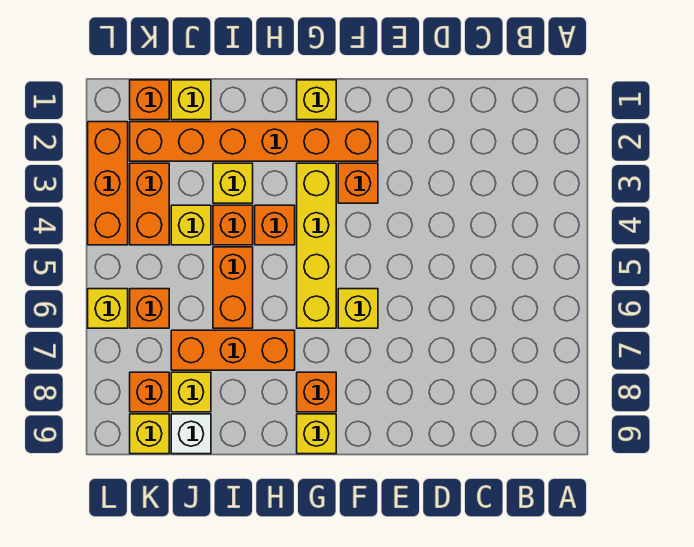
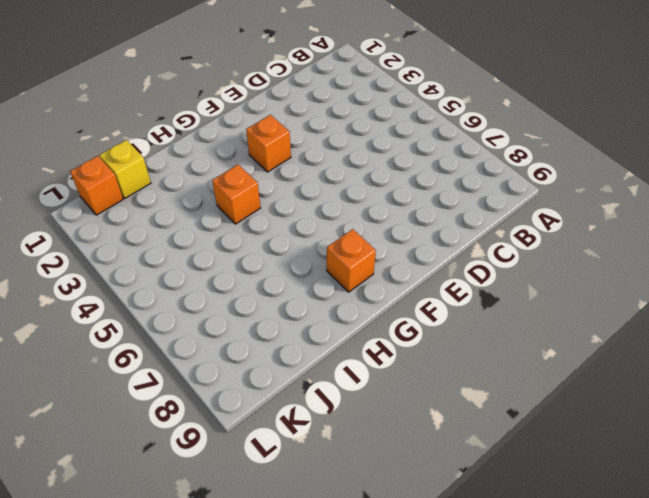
none -> orange 1x6 brick [130,122,378,161]
none -> yellow 1x1 brick [338,289,378,328]
none -> yellow 1x1 brick [297,80,336,120]

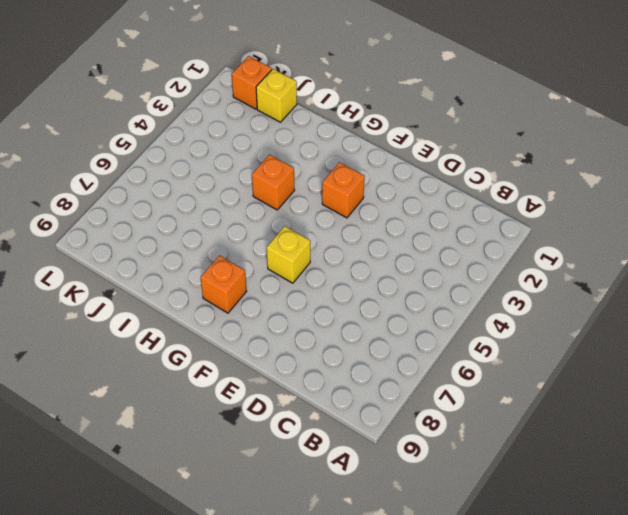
none -> orange 1x6 brick [130,122,378,161]
none -> yellow 1x1 brick [297,80,336,120]
none -> yellow 1x4 brick [297,163,336,328]

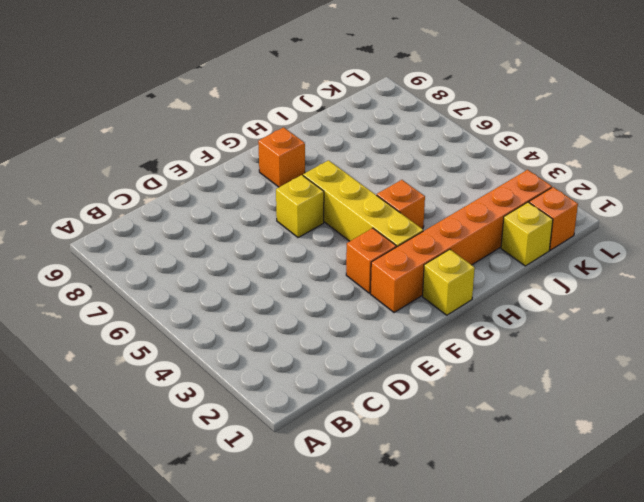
none -> yellow 1x1 brick [297,414,336,454]
none -> orange 1x3 brick [171,330,295,370]
none -> yellow 1x1 brick [213,163,253,203]

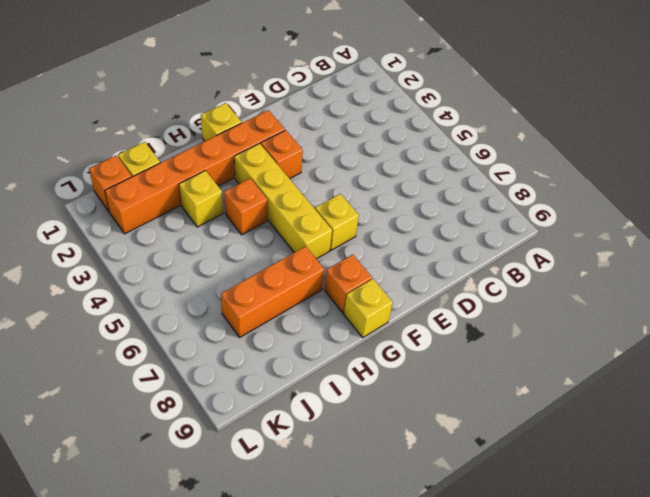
none -> orange 1x1 brick [213,205,253,245]
none -> orange 1x2 brick [213,247,253,328]
none -> yellow 1x1 brick [171,205,211,245]

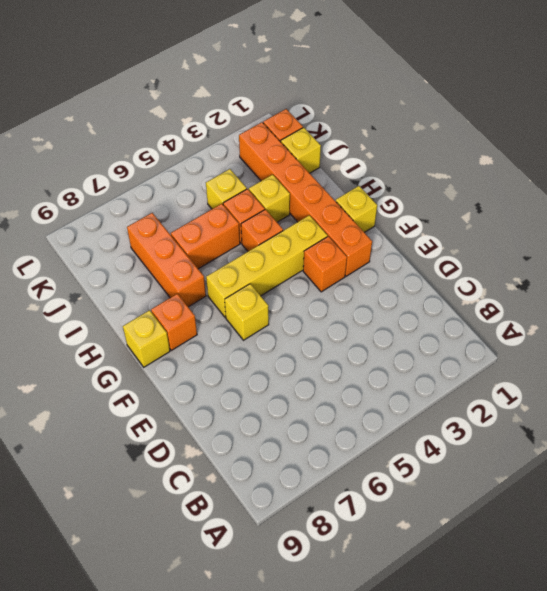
none -> yellow 1x1 brick [171,372,211,412]
none -> white 1x1 brick [171,414,211,454]
none -> orange 1x2 brick [130,163,169,245]

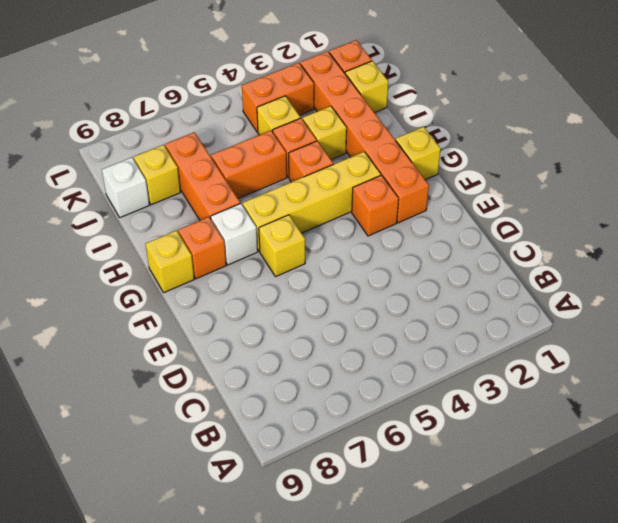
white 1x1 brick [211,203,258,265] -> none
none -> orange 1x1 brick [130,289,169,328]
none -> orange 1x1 brick [130,372,169,412]
none -> yellow 1x1 brick [130,414,169,454]

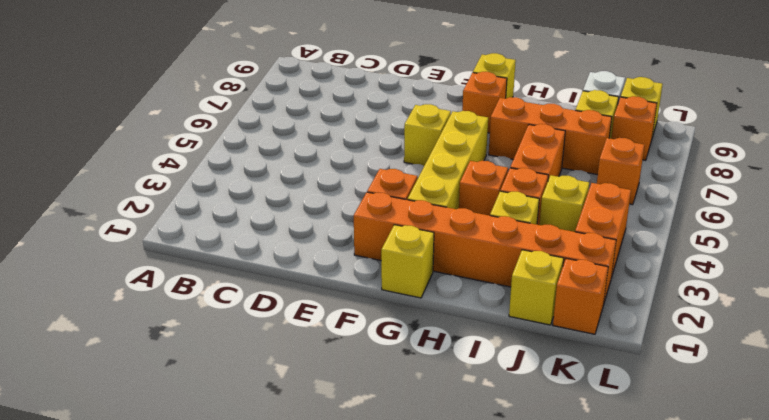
none -> orange 1x3 brick [88,122,128,245]
none -> yellow 1x1 brick [88,289,128,328]

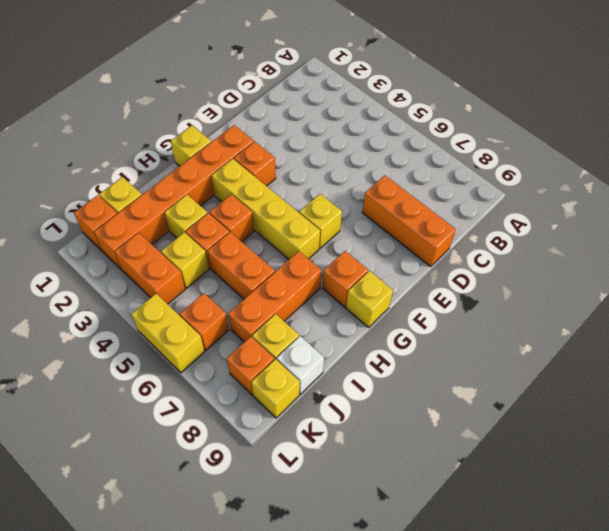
orange 1x3 brick [362,175,456,267] -> orange 1x3 brick moved to [88,122,128,245]
yellow 1x2 brick [131,294,205,373] -> yellow 1x1 brick [88,289,128,328]

